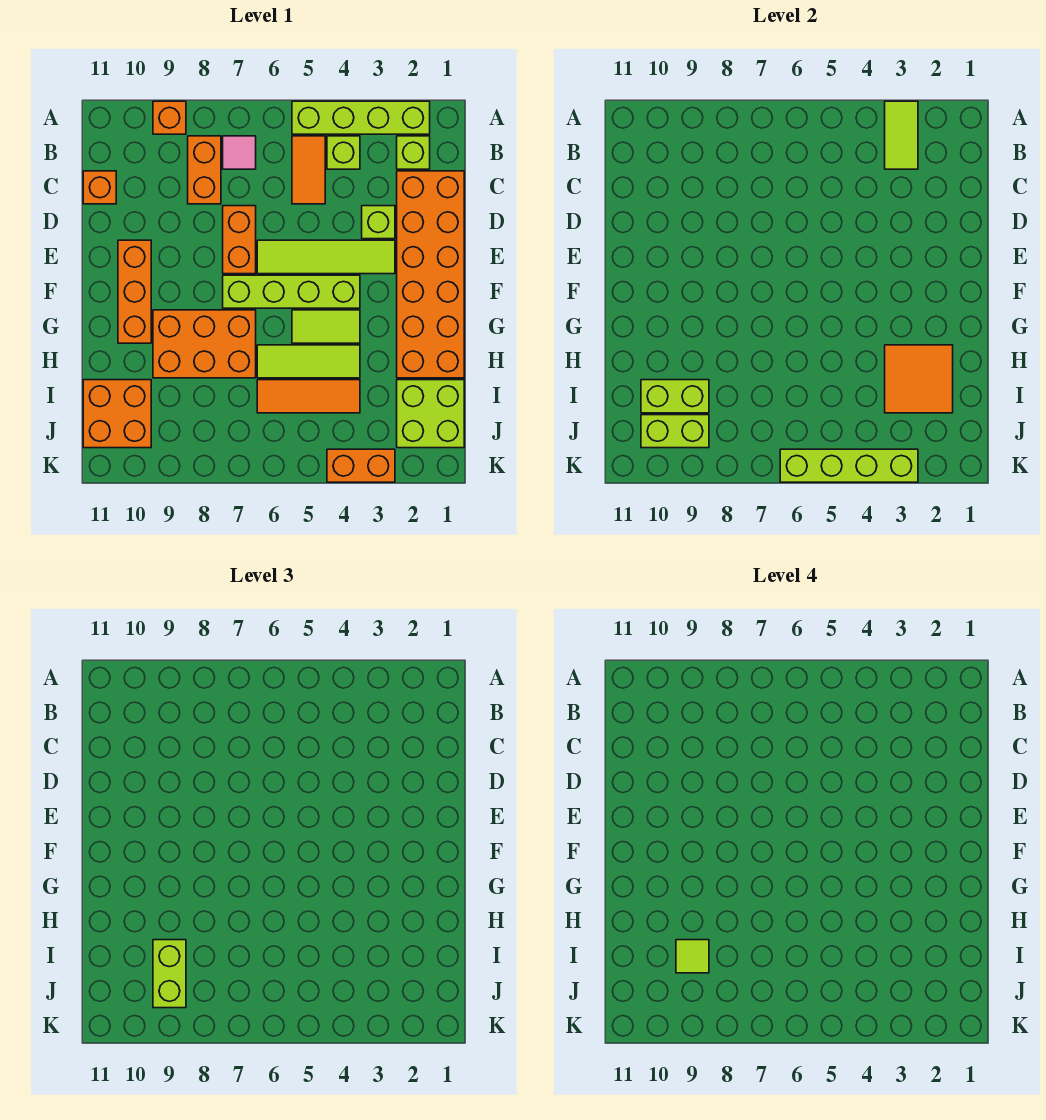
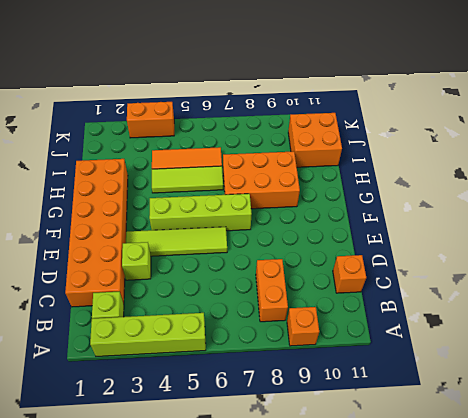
none -> lime 1x1 brick [327,136,360,169]
none -> orange 1x2 tile [292,136,325,204]
none -> pink 1x1 tile [223,136,256,169]

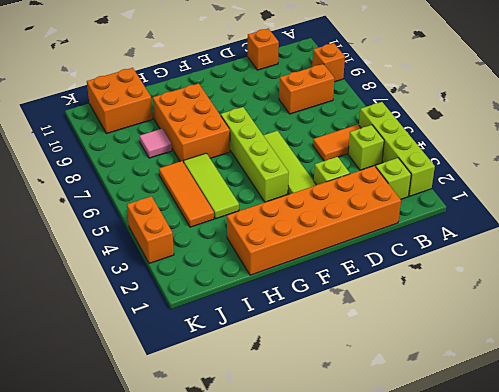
pink 1x1 tile [140,129,172,158] -> pink 1x1 tile moved to [223,136,256,169]
none -> orange 1x2 brick [223,206,256,274]
none -> orange 1x3 brick [118,240,151,343]
none -> lime 1x2 tile [292,310,360,343]

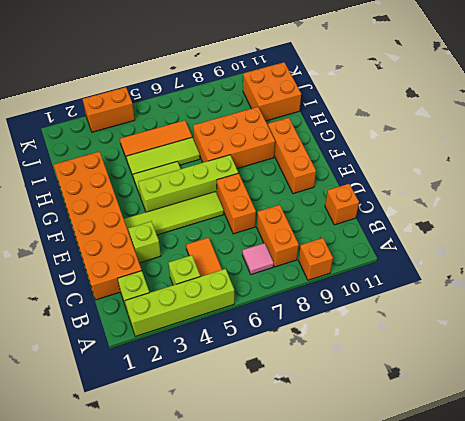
none -> lime 2x2 brick [397,380,464,448]
none -> lime 1x2 tile [885,101,918,169]
none -> orange 2x2 tile [885,345,953,413]

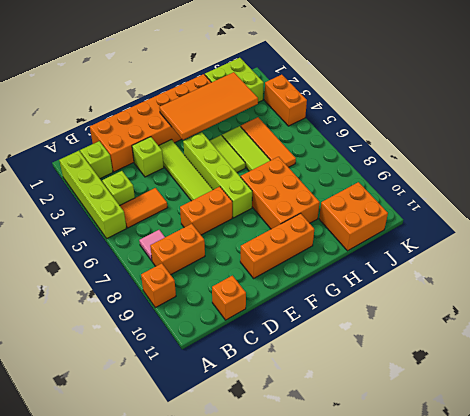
orange 2x4 tile [159,72,258,140] -> orange 2x2 tile [885,345,953,413]
none -> lime 1x2 tile [885,101,918,169]
none -> lime 1x2 brick [641,380,709,413]
none -> lime 1x2 brick [641,415,709,448]

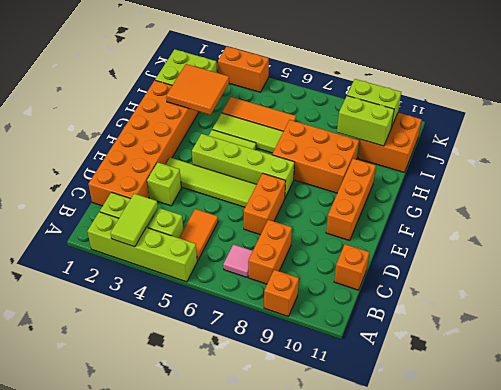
none -> lime 1x4 brick [780,449,918,482]
none -> lime 1x2 brick [153,940,186,1008]
none -> lime 1x1 tile [676,940,709,973]

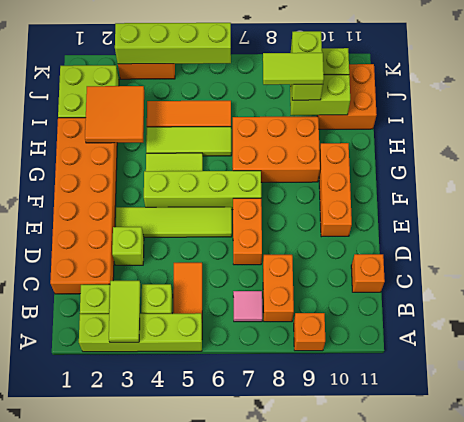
lime 1x2 tile [263,53,324,85] -> lime 1x1 tile [676,940,709,973]

